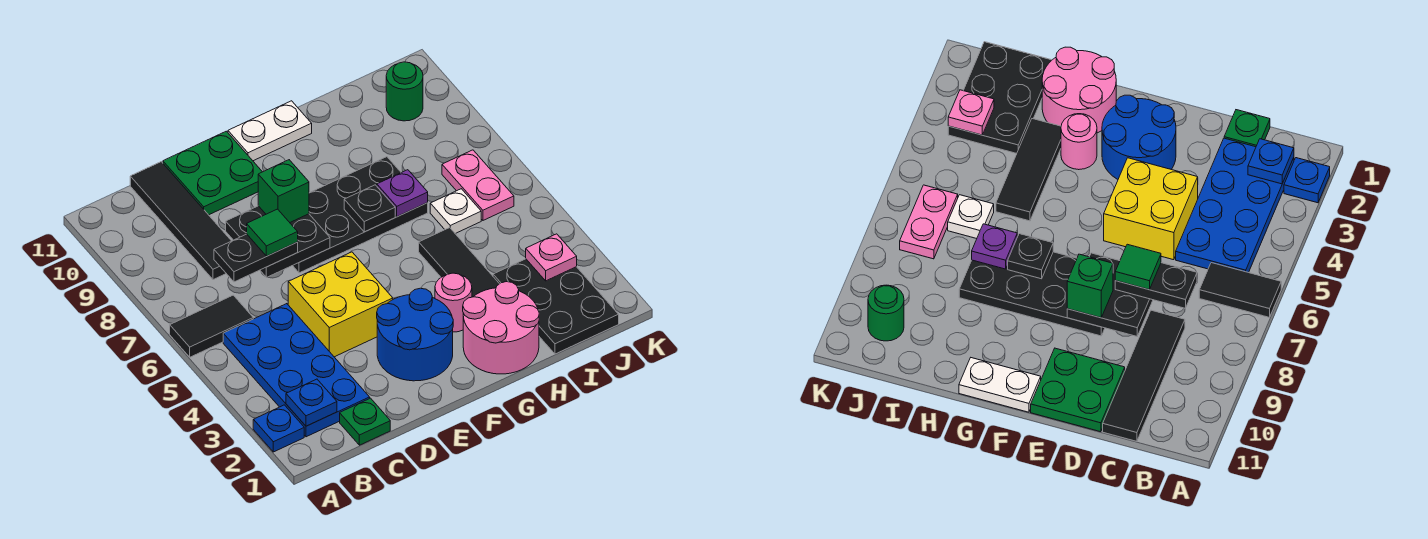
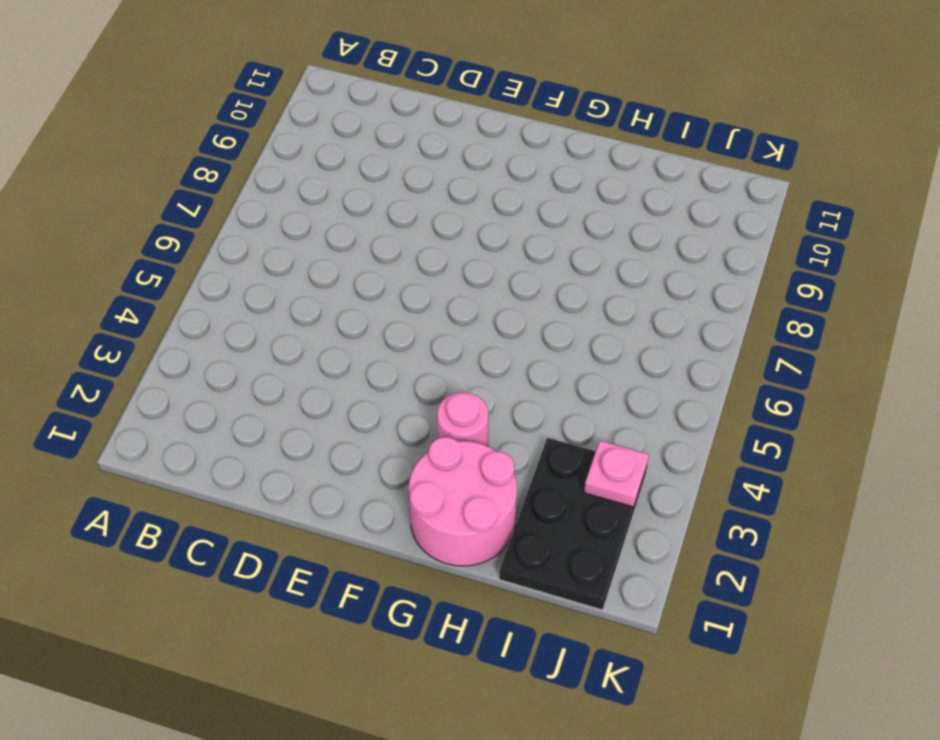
none -> blue 1x1 plate [253,405,304,452]
none -> black 1x2 tile [170,295,253,357]
none -> blue 2x4 plate [223,304,370,437]

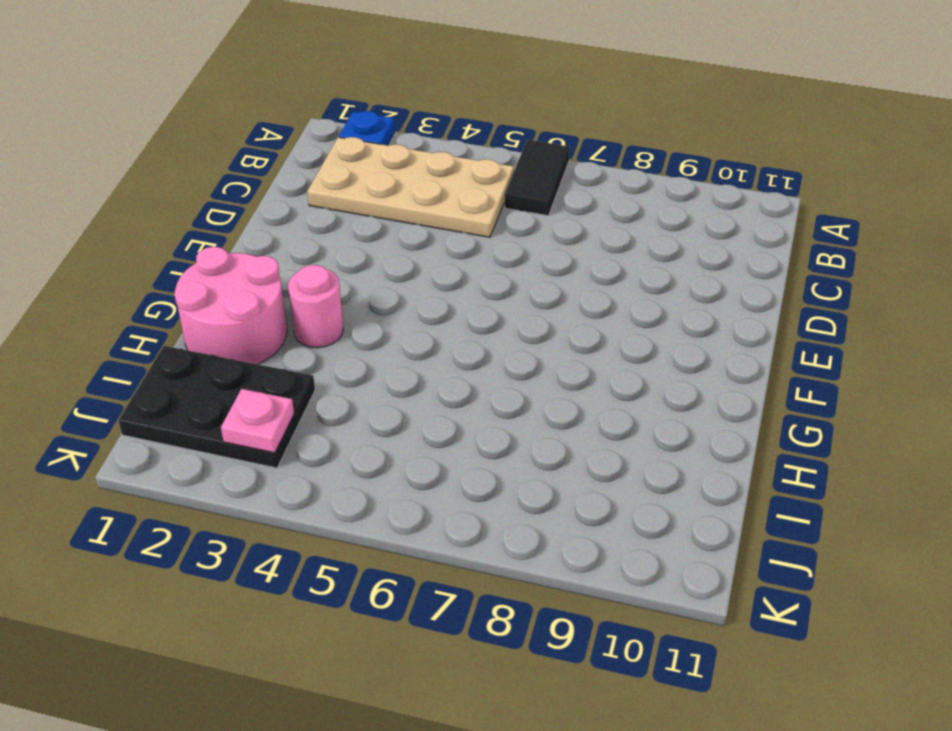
tan 2x4 plate [307,137,514,237] -> blue 2x4 plate [223,304,370,437]
none -> green 1x1 plate [340,398,390,445]
none -> black 1x4 tile [130,162,231,280]
none -> yellow 2x2 brick [288,252,393,357]

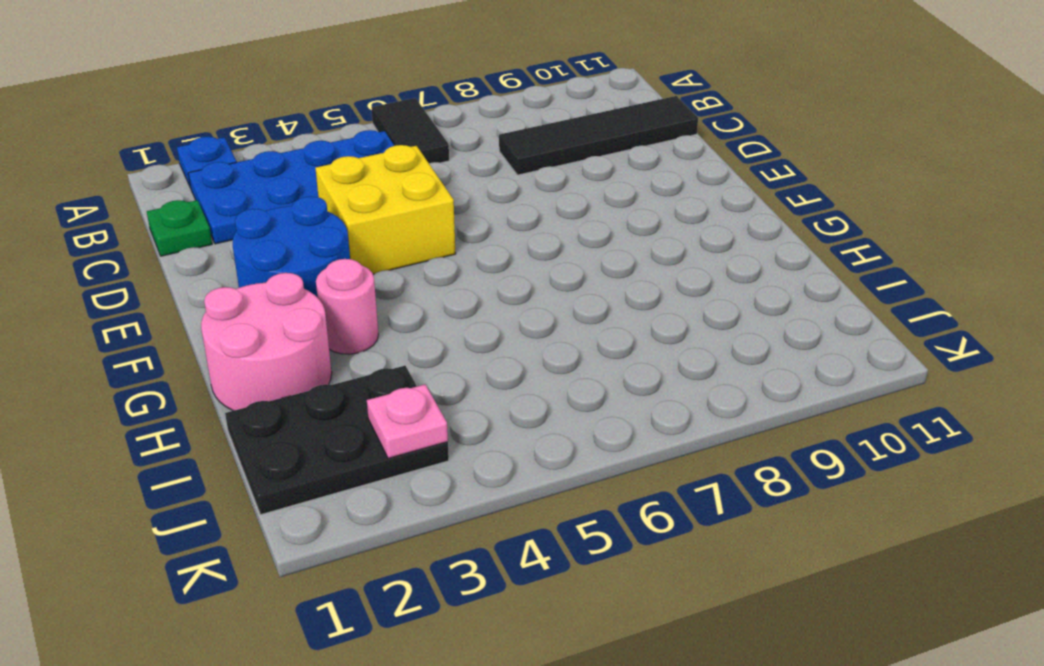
none -> green 2x2 plate [163,131,262,215]
none -> black 2x4 plate [293,157,428,273]
none -> white 1x2 plate [228,101,312,161]

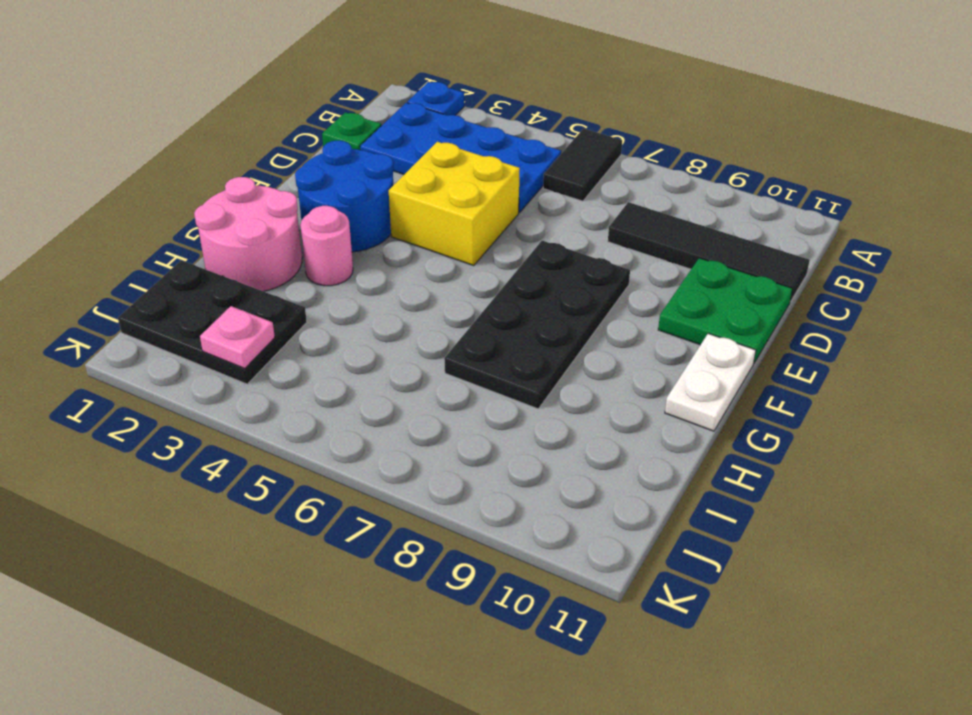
none -> black 1x3 tile [419,228,499,297]
none -> white 1x1 plate [430,189,481,234]
none -> pink 1x2 plate [442,150,514,220]

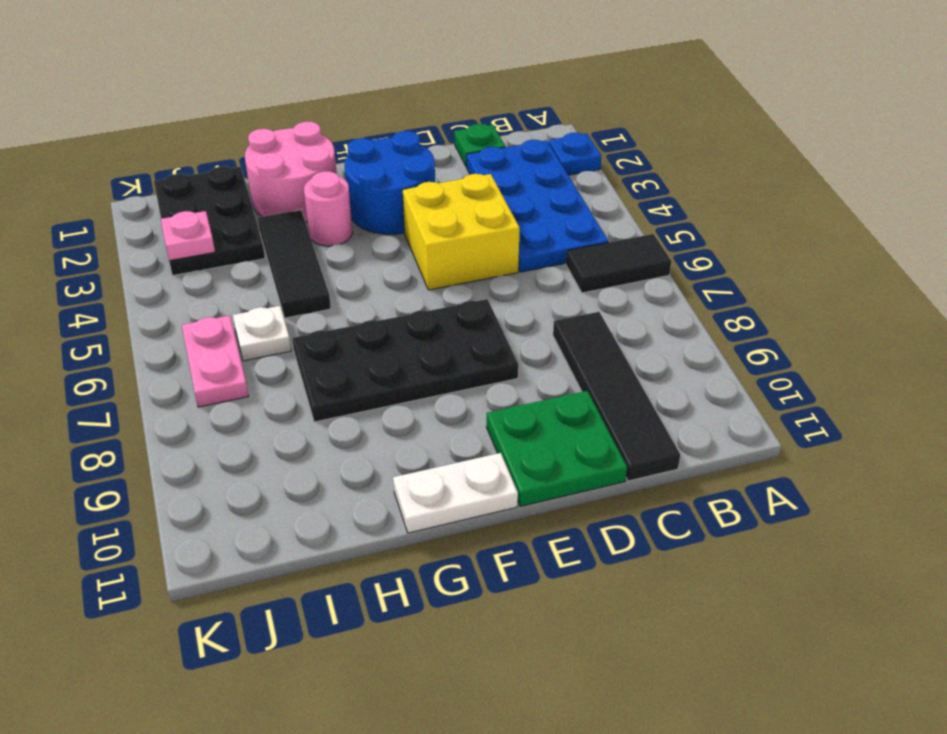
none -> green 1x1 round brick [386,62,423,121]
none -> blue 1x1 plate [286,379,337,426]
none -> black 2x2 plate [226,206,330,277]

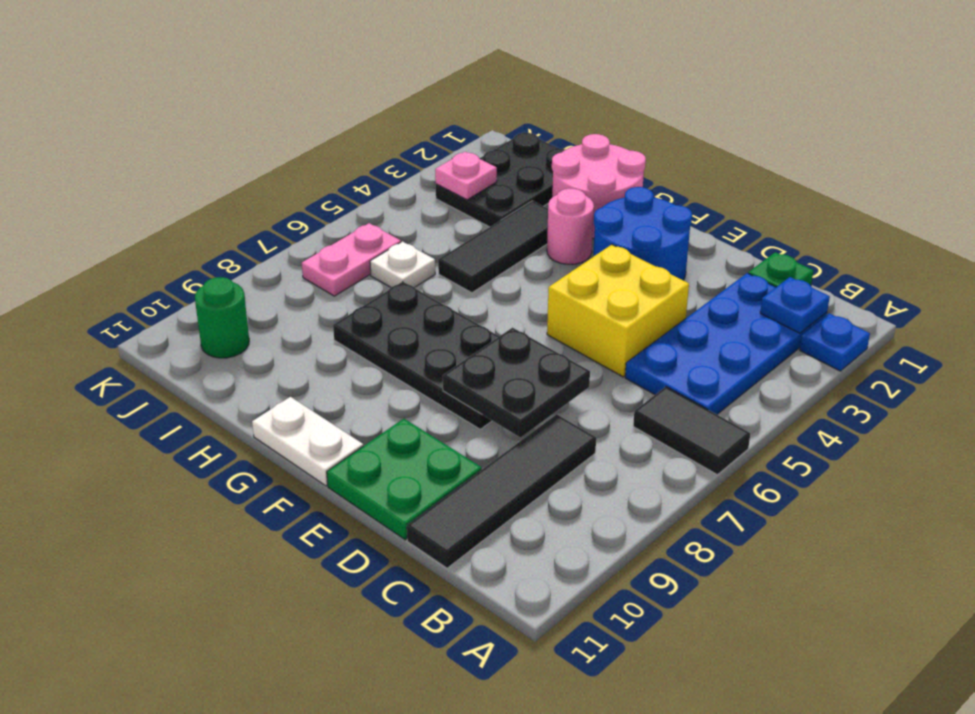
none -> black 1x1 plate [344,185,395,232]
none -> purple 1x1 plate [377,170,428,217]
none -> black 1x2 plate [214,234,298,282]

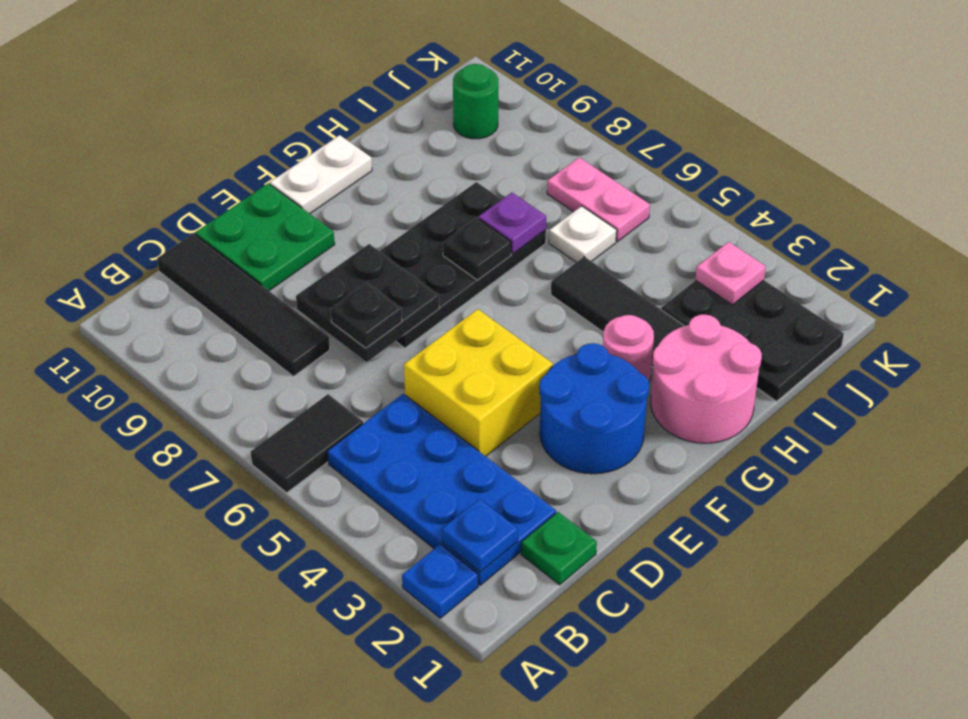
black 1x1 plate [330,283,402,348] -> black 1x2 plate [214,234,298,282]
none -> green 1x1 brick [258,160,309,222]
none -> green 1x1 tile [247,209,298,256]

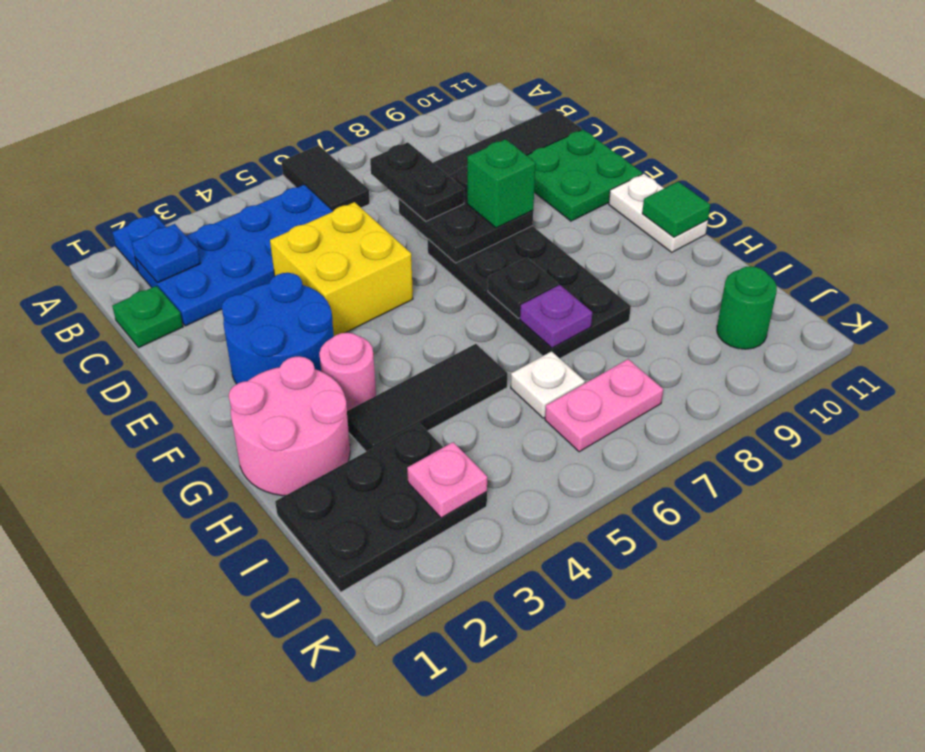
green 1x1 tile [642,182,710,237] -> green 1x1 tile moved to [247,209,298,256]

